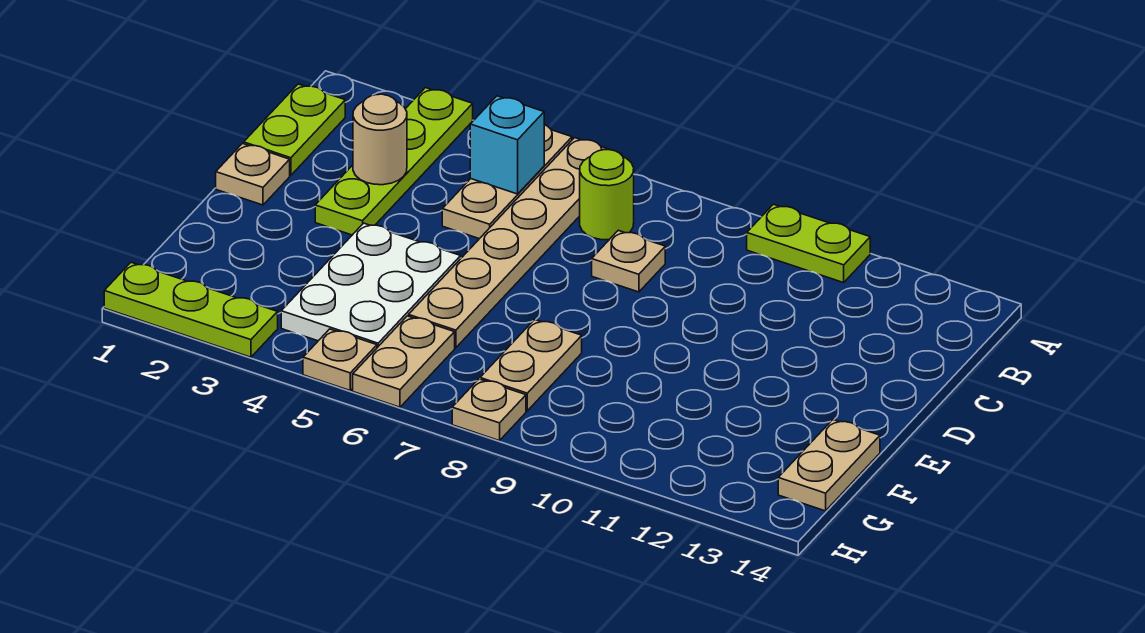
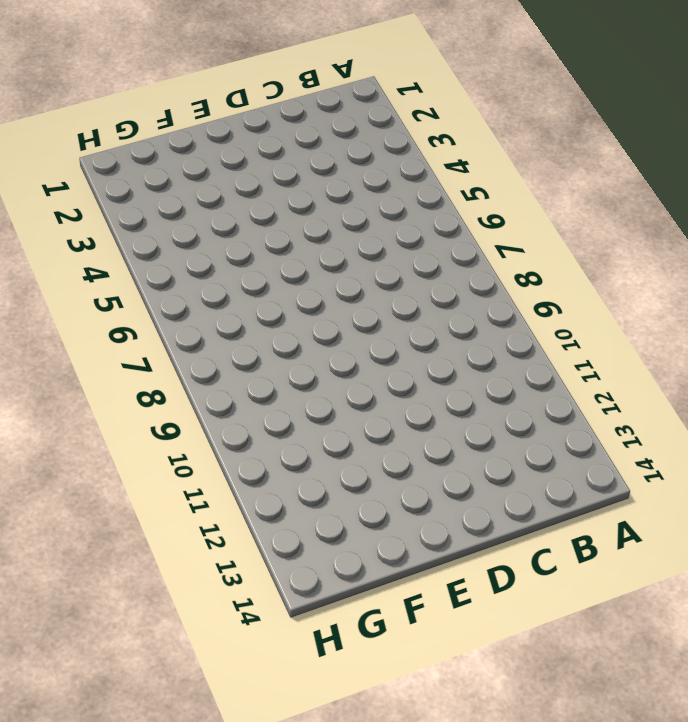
none -> lime 1x4 plate [315,88,473,235]
none -> tan 1x3 plate [442,125,572,239]
none -> tan 1x6 plate [409,138,622,348]

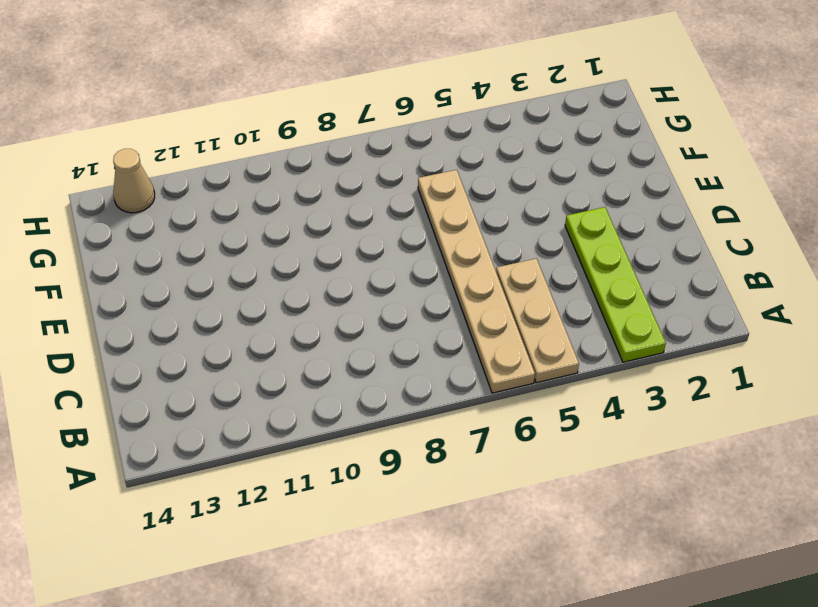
tan 1x1 cone [113,149,155,213] -> none
none -> lime 1x2 plate [747,204,870,283]
none -> lime 1x2 plate [244,84,345,175]
none -> lime 1x1 round brick [580,150,634,240]

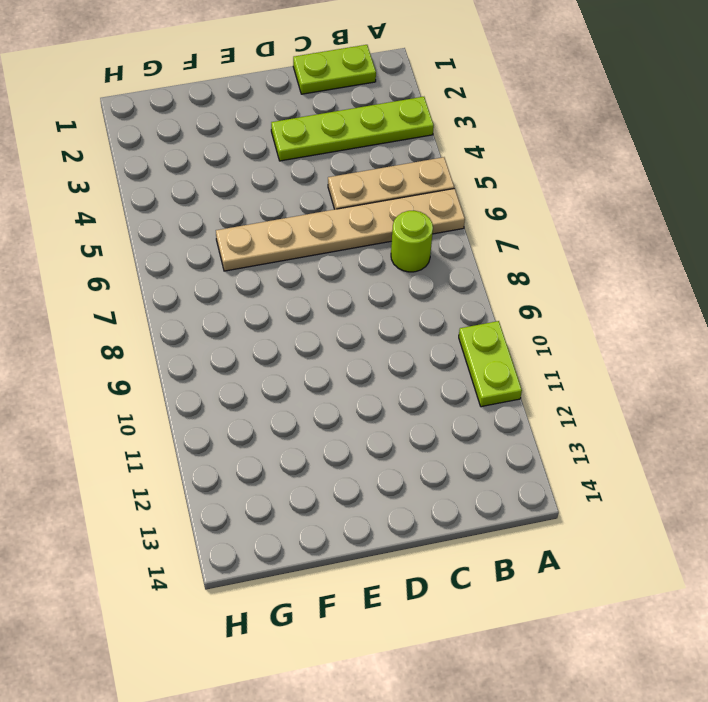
none -> tan 1x1 plate [592,230,665,292]
none -> tan 1x1 plate [216,144,290,205]
none -> white 2x3 plate [281,223,461,348]

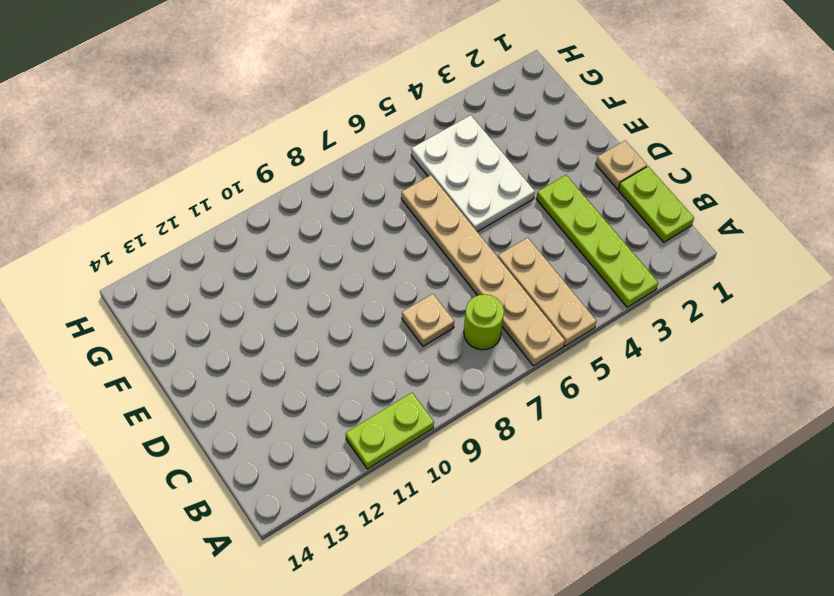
none -> tan 1x2 plate [480,320,582,411]
none -> tan 1x2 plate [778,420,880,511]
none -> tan 1x2 plate [353,316,455,407]

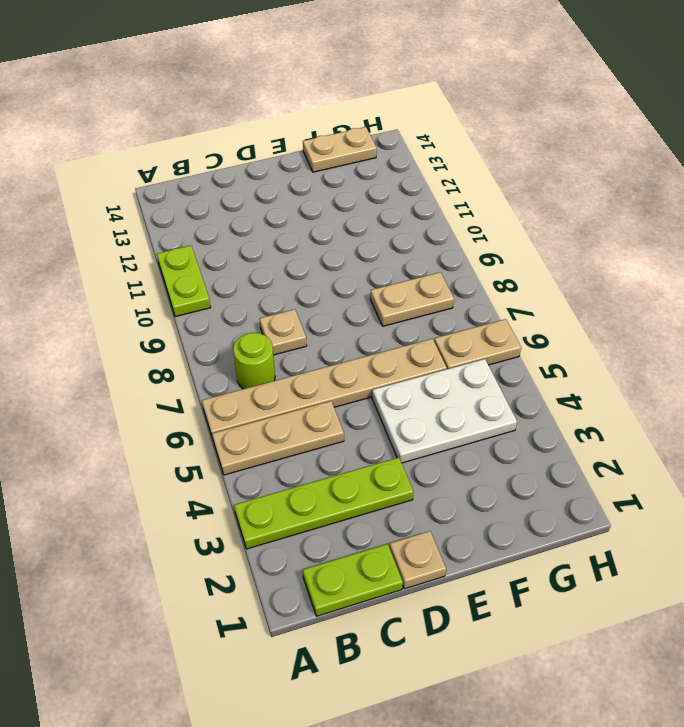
none -> lime 1x3 plate [104,262,278,357]
none -> tan 1x1 plate [303,329,377,390]
none -> tan 1x1 plate [452,379,526,441]

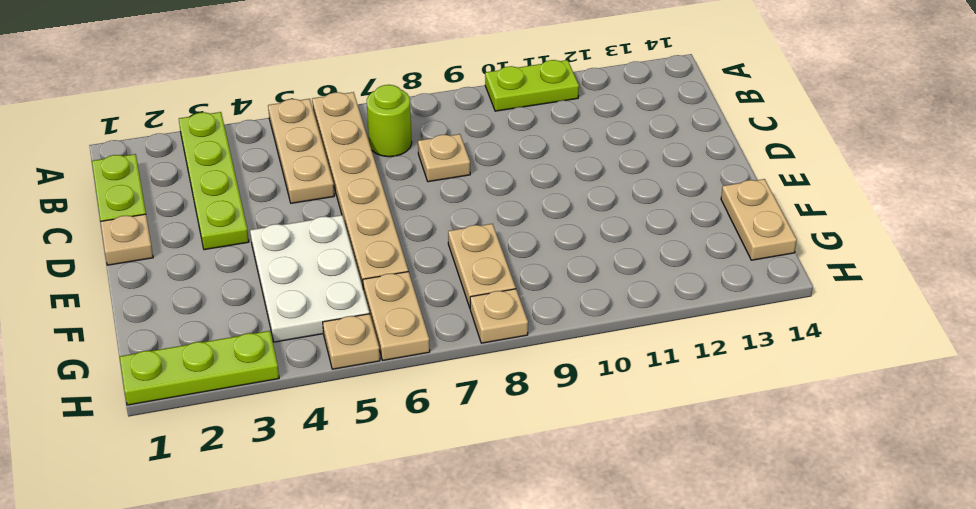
none -> cyan 1x1 brick [470,96,544,194]
none -> tan 1x1 round brick [353,94,407,185]

